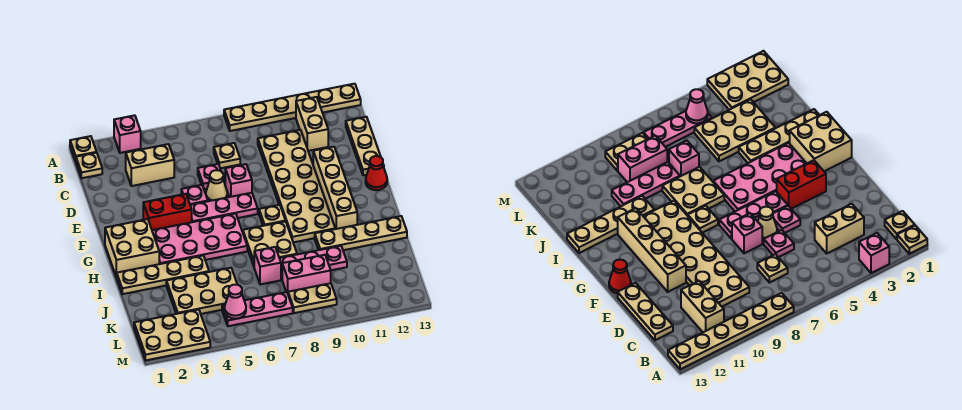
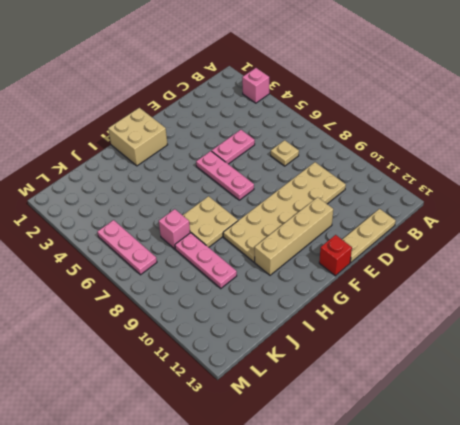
pink 1x2 plate [212,130,255,164] -> pink 1x1 plate [181,185,208,205]
red 1x1 brick [319,235,352,276] -> red 1x1 cone [366,156,387,190]
none -> tan 1x1 plate [70,136,97,161]
none -> tan 1x6 plate [224,84,361,131]
none -> tan 1x1 plate [76,153,102,178]
none -> tan 1x2 brick [296,97,328,151]

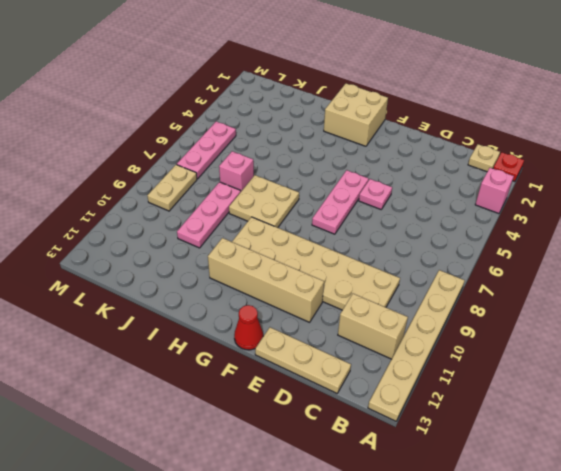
red 1x1 plate [493,152,524,181] -> tan 1x1 plate [70,136,97,161]
none -> tan 1x2 brick [126,144,174,186]
none -> tan 1x1 plate [214,143,240,168]
none -> pink 1x1 plate [198,164,224,189]
none -> tan 1x1 cone [206,170,227,201]

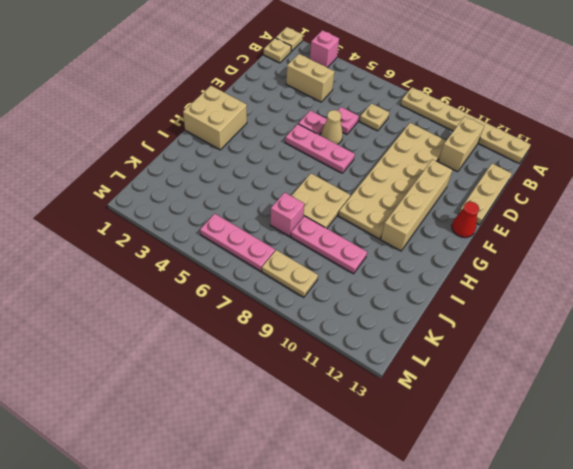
none -> pink 1x1 brick [225,164,252,197]
none -> red 1x2 brick [143,194,192,230]
none -> pink 2x4 plate [152,214,247,264]
none -> tan 1x1 plate [259,205,285,226]

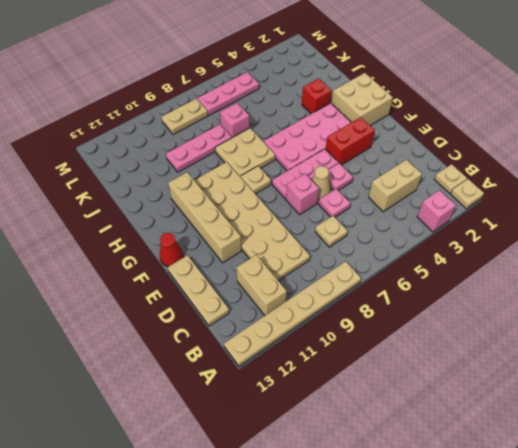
red 1x1 brick [302,78,332,114] -> tan 1x4 plate [117,256,209,294]
none -> tan 1x4 plate [315,216,407,250]
none -> tan 2x3 plate [166,268,237,314]
none -> pink 1x2 brick [282,255,331,293]
none -> tan 2x3 plate [134,310,210,360]

